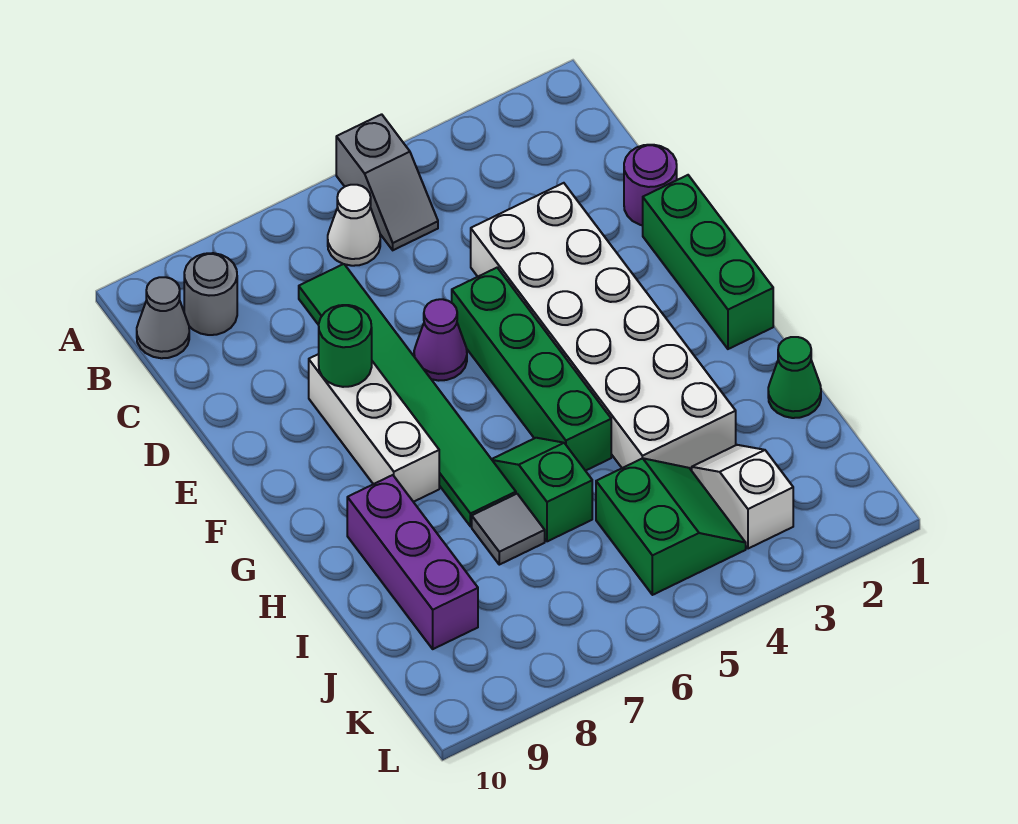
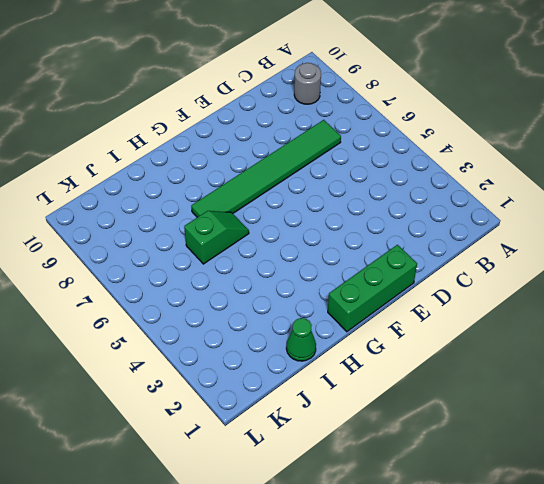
none -> grey 1x2 slope [336,114,438,250]
none -> white 1x1 cone [328,185,380,266]
none -> grey 1x1 cone [137,277,189,358]

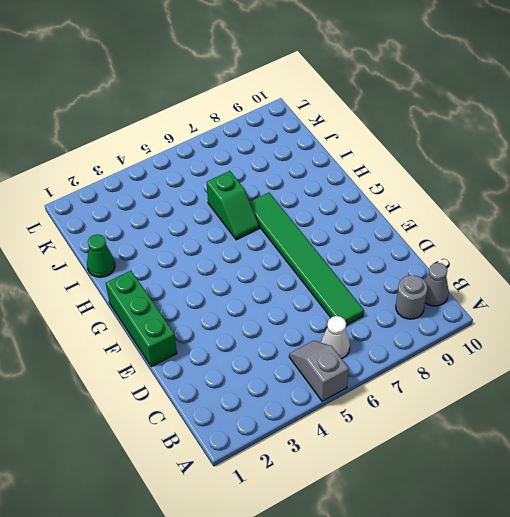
none -> purple 1x1 round brick [624,145,677,225]
none -> white 2x6 brick [471,183,736,471]
none -> green 1x4 brick [452,268,611,471]

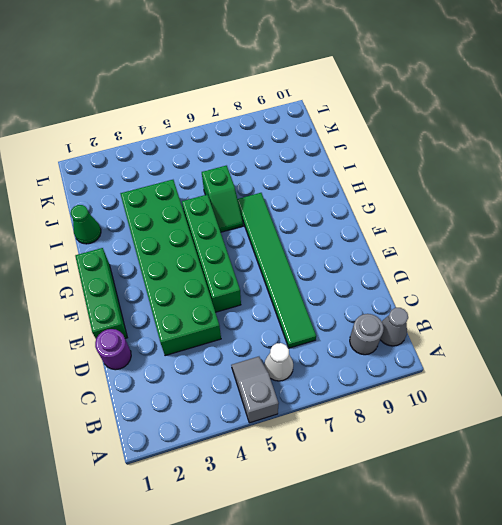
green 2x6 brick [120,180,221,356] -> white 2x6 brick [471,183,736,471]
none -> purple 1x1 cone [414,299,467,381]
none -> white 1x3 brick [309,354,439,502]
none -> purple 1x3 brick [347,475,478,649]

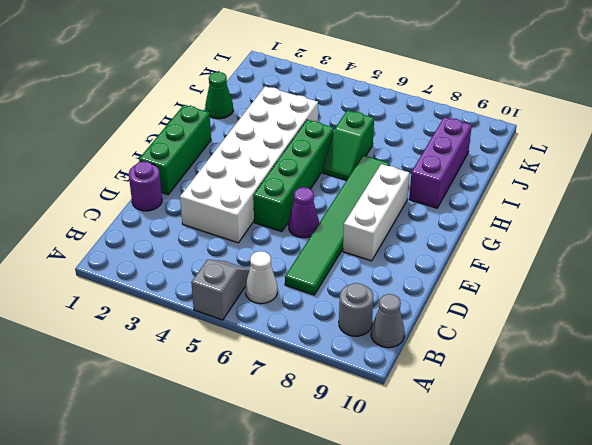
none -> grey 1x1 tile [472,494,545,565]
none -> white 1x2 slope [692,445,793,549]
none -> green 2x2 slope [596,458,746,595]

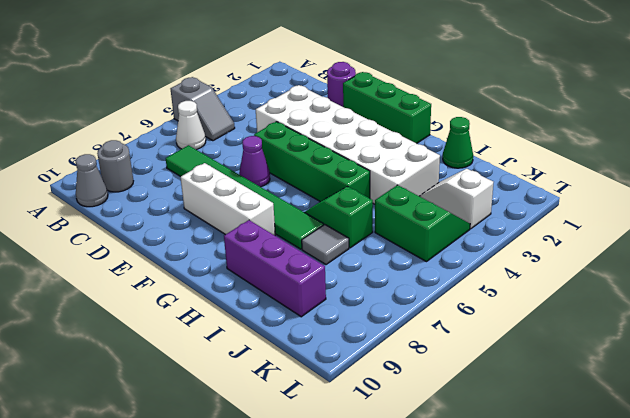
none -> green 1x1 round brick [319,305,372,387]

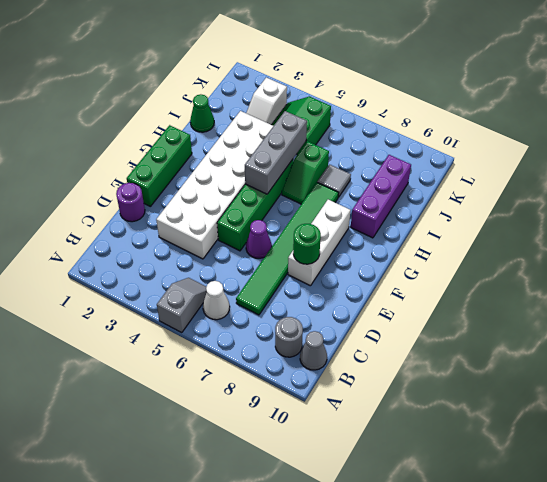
grey 1x3 brick [245,111,307,194] -> none

